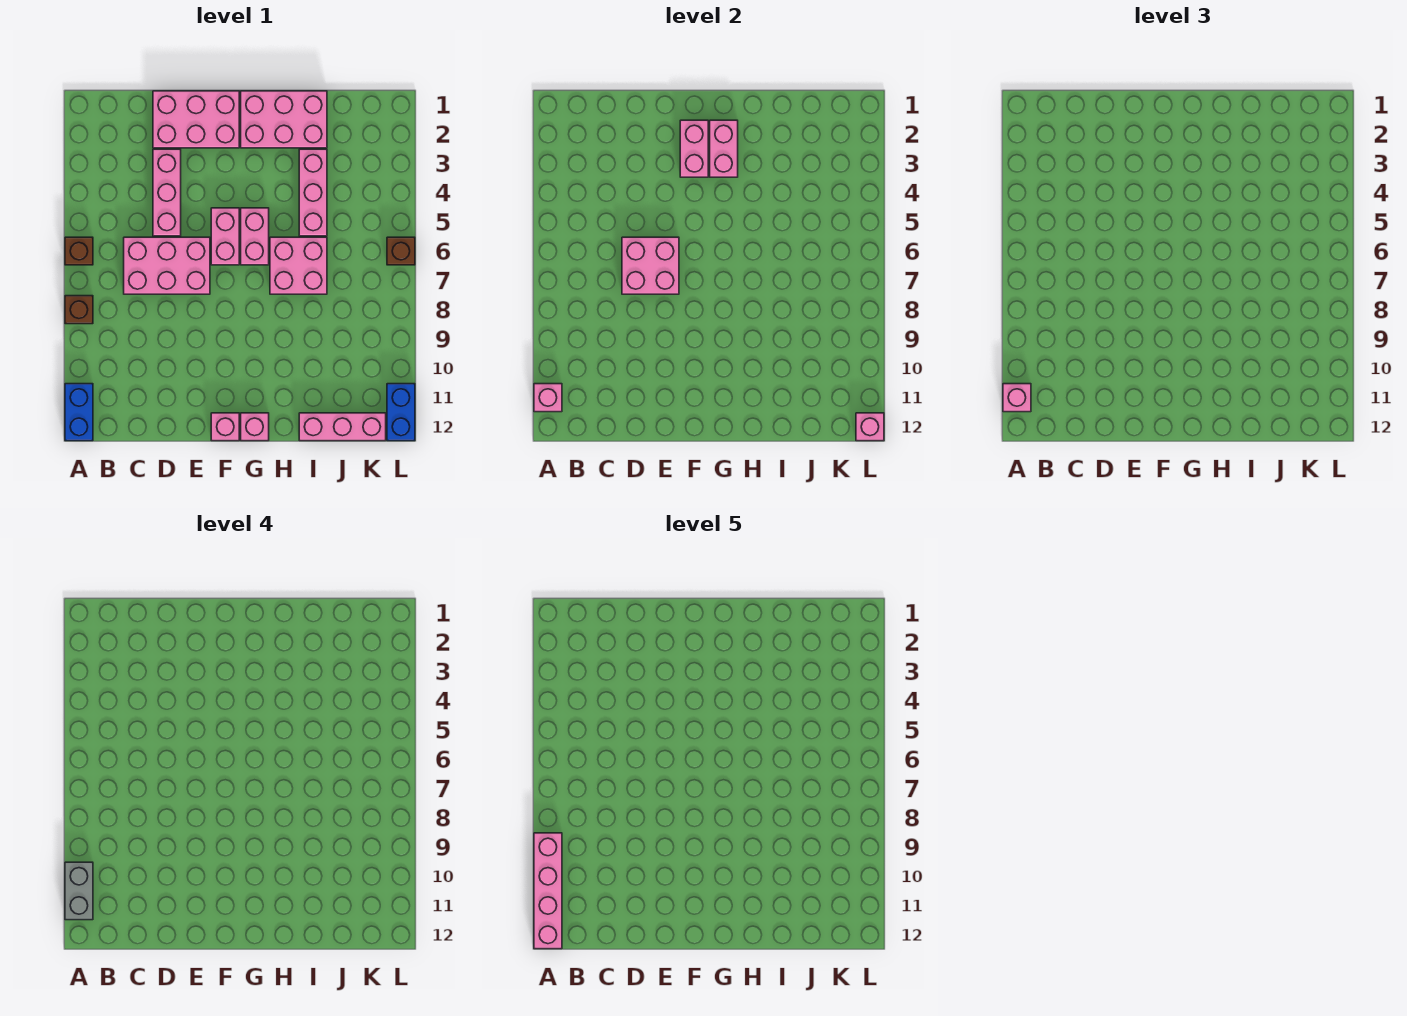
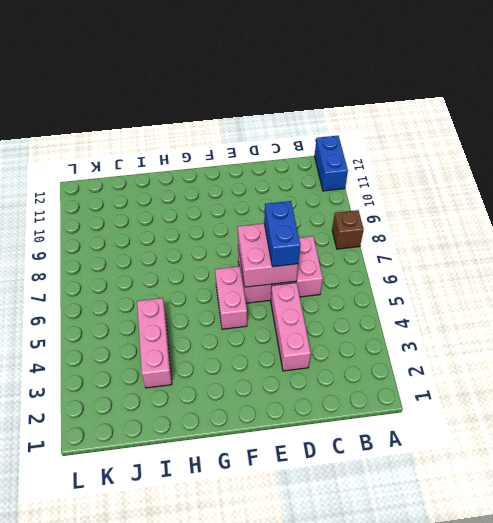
blue 1x2 brick [264,201,300,267] -> blue 1x2 brick moved to [387,384,415,441]
none -> brown 1x1 brick [65,237,93,265]
none -> pink 2x3 brick [153,91,239,148]
none -> pink 1x1 brick [211,413,239,441]

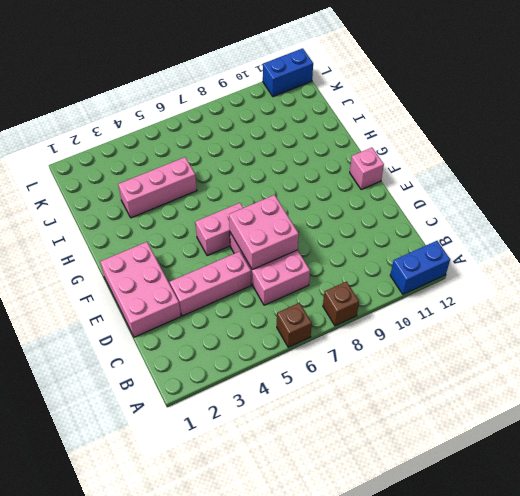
none -> pink 2x3 brick [241,91,327,148]
none -> pink 1x2 brick [241,208,269,265]
none -> pink 1x1 brick [241,413,269,441]

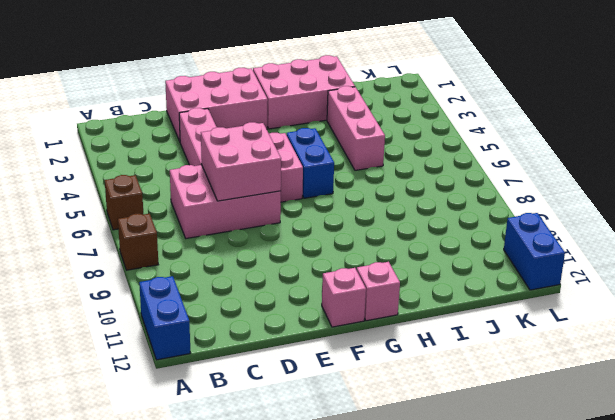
blue 1x2 brick [287,128,334,198] -> pink 1x2 brick [241,208,269,265]
none -> pink 2x2 brick [270,237,327,294]
none -> pink 1x3 brick [299,413,386,441]
none -> brown 1x1 brick [387,237,415,265]

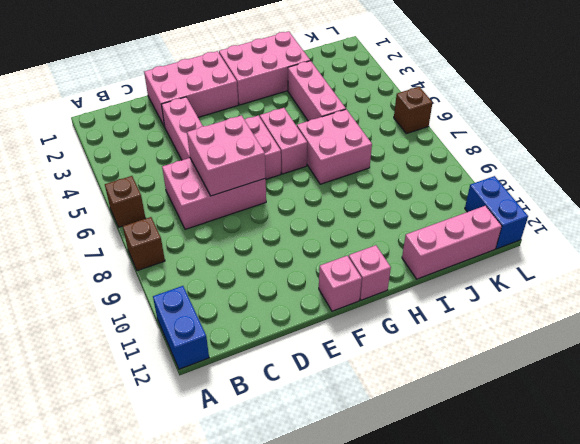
none -> pink 1x1 brick [534,384,562,412]
none -> pink 1x2 brick [680,120,708,177]
none -> pink 1x2 brick [710,120,738,177]

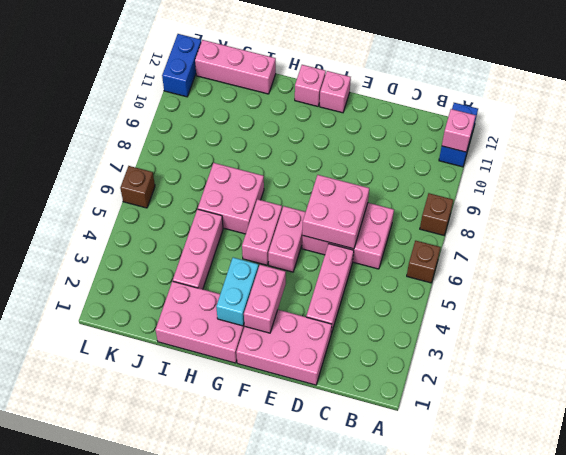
cyan 1x2 brick [216,258,258,326] -> pink 1x2 brick [710,120,738,177]
none -> pink 1x1 brick [856,413,884,441]
none -> pink 1x1 brick [1003,384,1031,412]
none -> grey 1x2 brick [65,862,93,920]

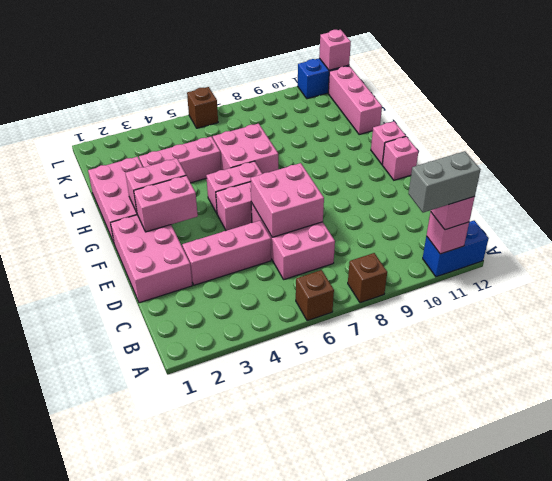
none -> pink 1x4 brick [534,833,562,949]

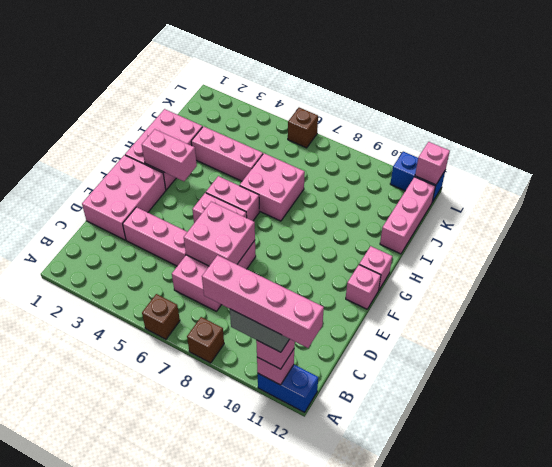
none -> pink 1x2 brick [680,120,708,177]

